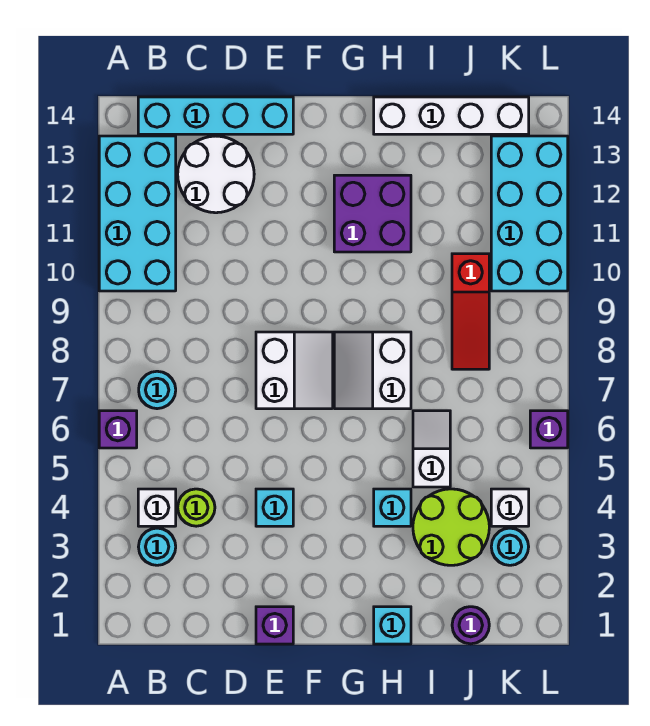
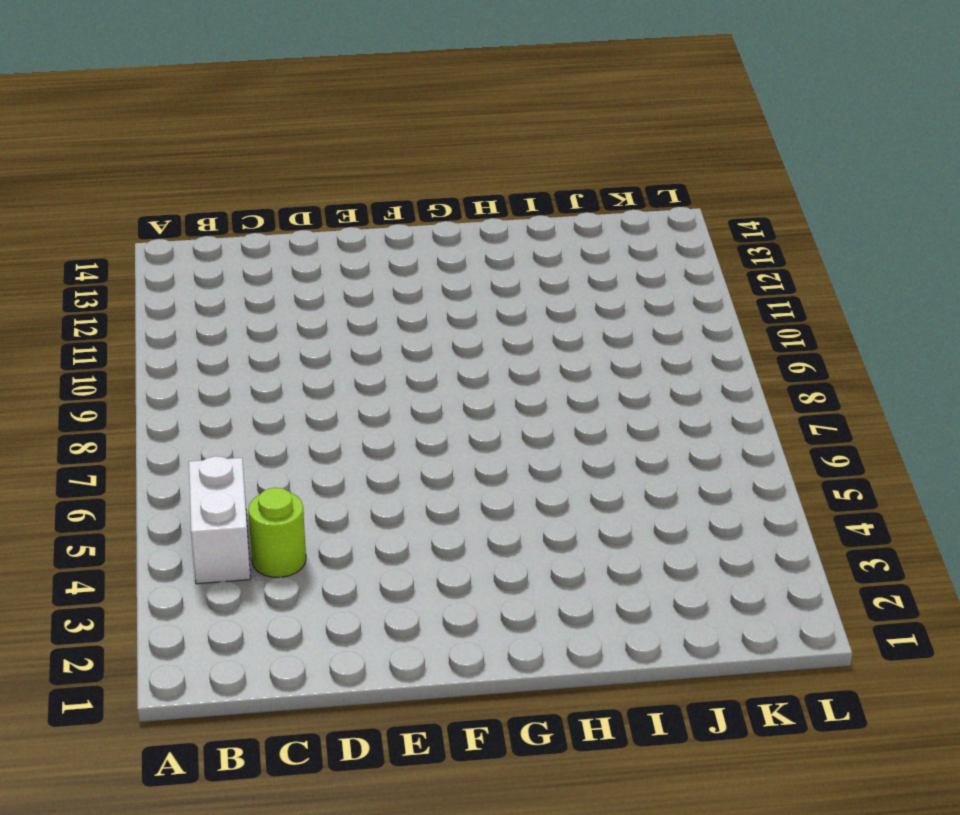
white 1x2 brick [189,456,250,584] -> white 1x1 brick [138,489,176,526]
none -> purple 1x1 brick [99,411,137,448]
none -> cyan 2x4 brick [99,136,176,291]
none -> cyan 1x1 round brick [139,528,176,565]

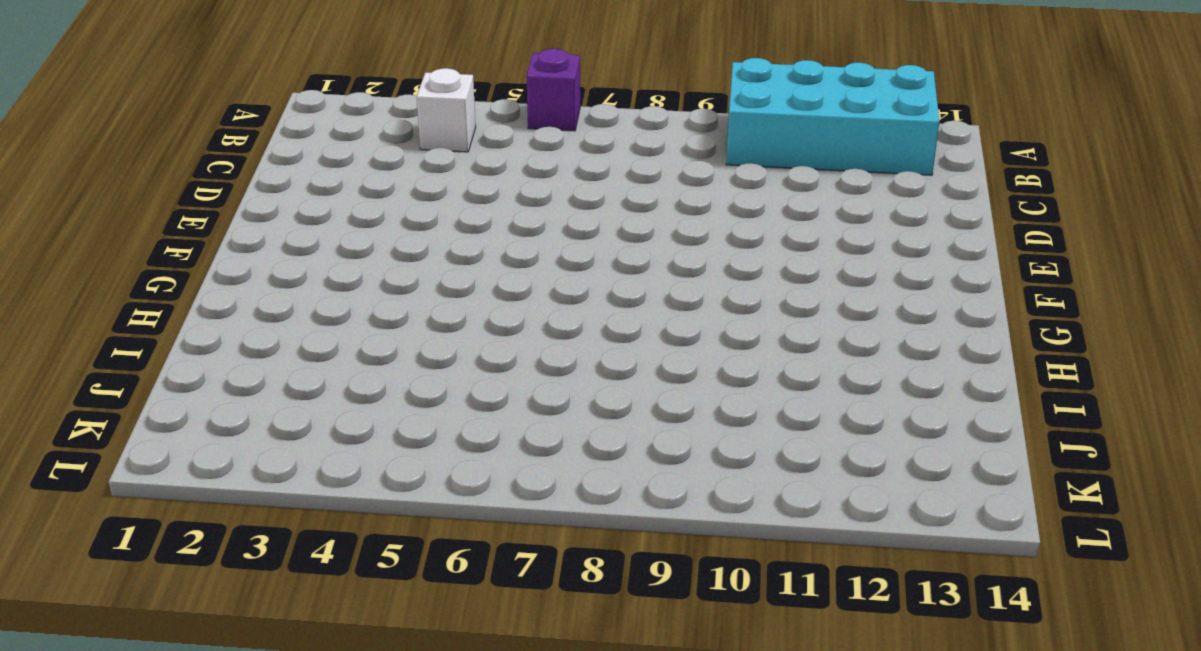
none -> cyan 1x1 round brick [139,528,176,565]
none -> cyan 1x1 round brick [139,371,176,409]
none -> cyan 1x4 brick [138,97,293,134]

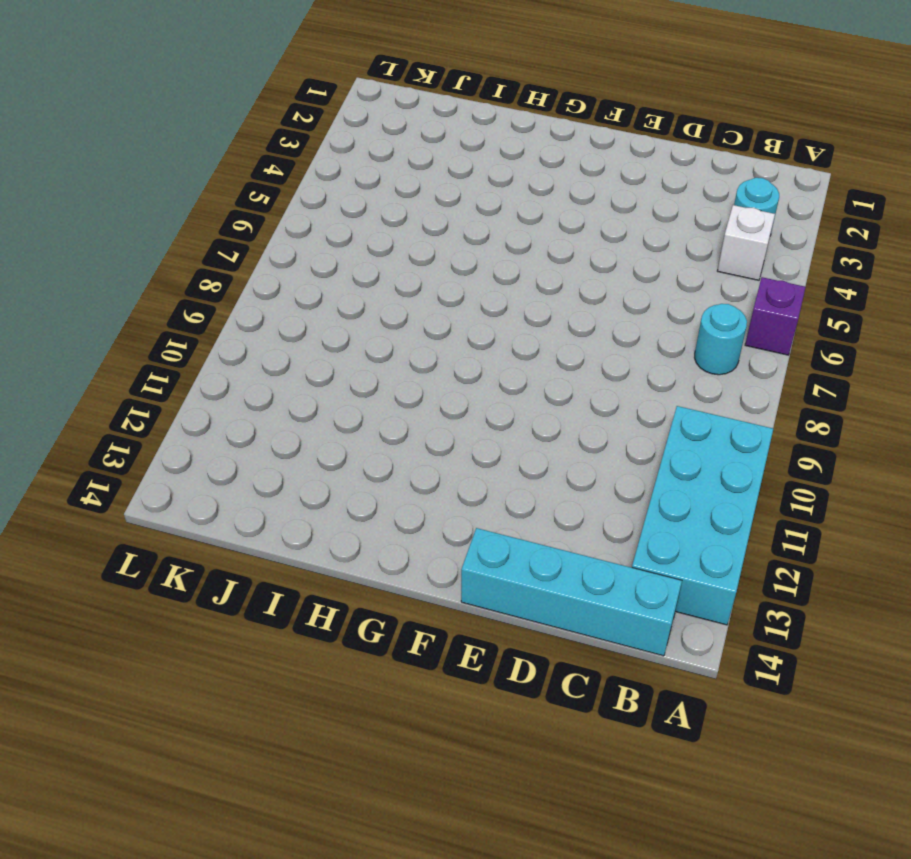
none -> lime 1x1 round brick [178,489,215,526]
none -> white 2x2 round brick [178,136,254,213]
none -> purple 1x1 brick [256,607,293,644]

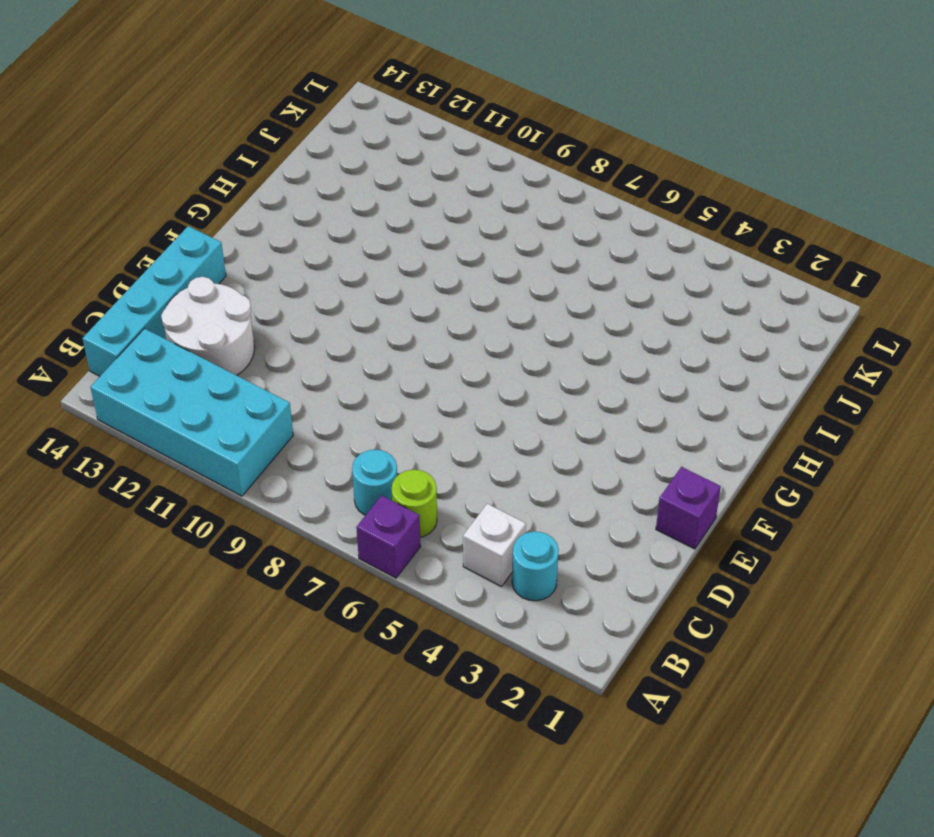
lime 1x1 round brick [392,470,437,537] -> lime 1x1 round brick moved to [178,489,215,526]
none -> cyan 1x1 brick [256,489,293,526]
none -> white 2x2 slope [256,332,333,409]
none -> white 2x2 slope [334,332,411,409]

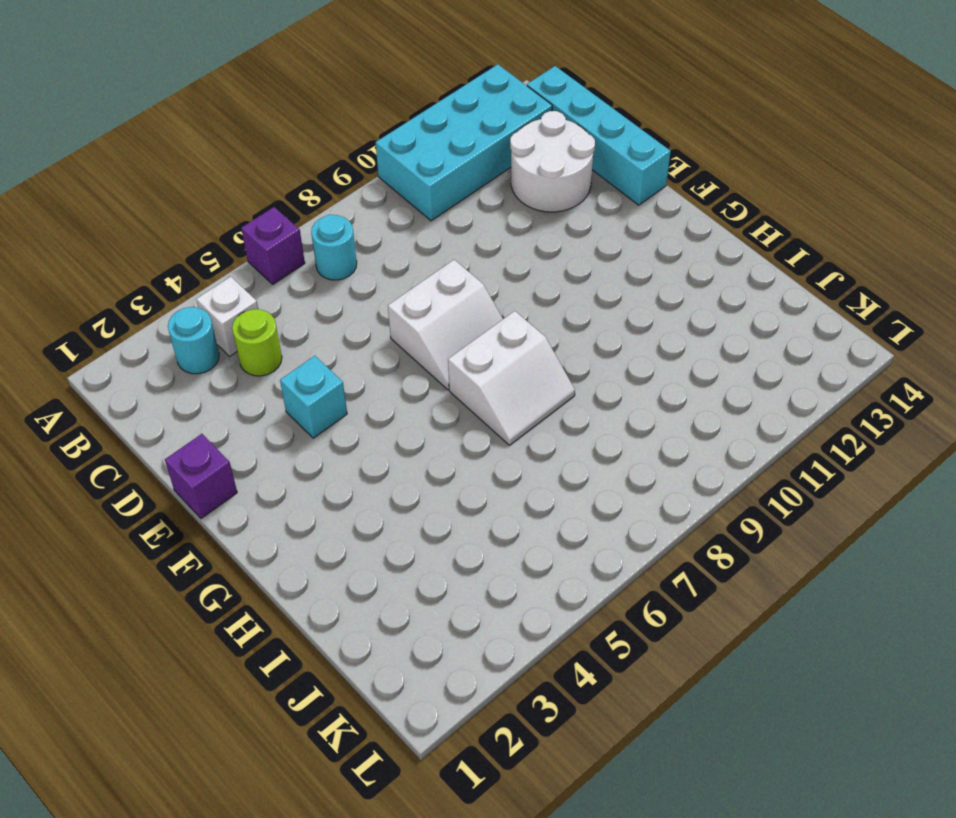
white 2x2 slope [448,311,575,445] -> white 2x2 slope turned to [334,332,411,409]
none -> purple 2x2 brick [334,175,411,252]
none -> cyan 1x1 brick [374,607,411,644]
none -> cyan 1x1 brick [374,489,411,526]

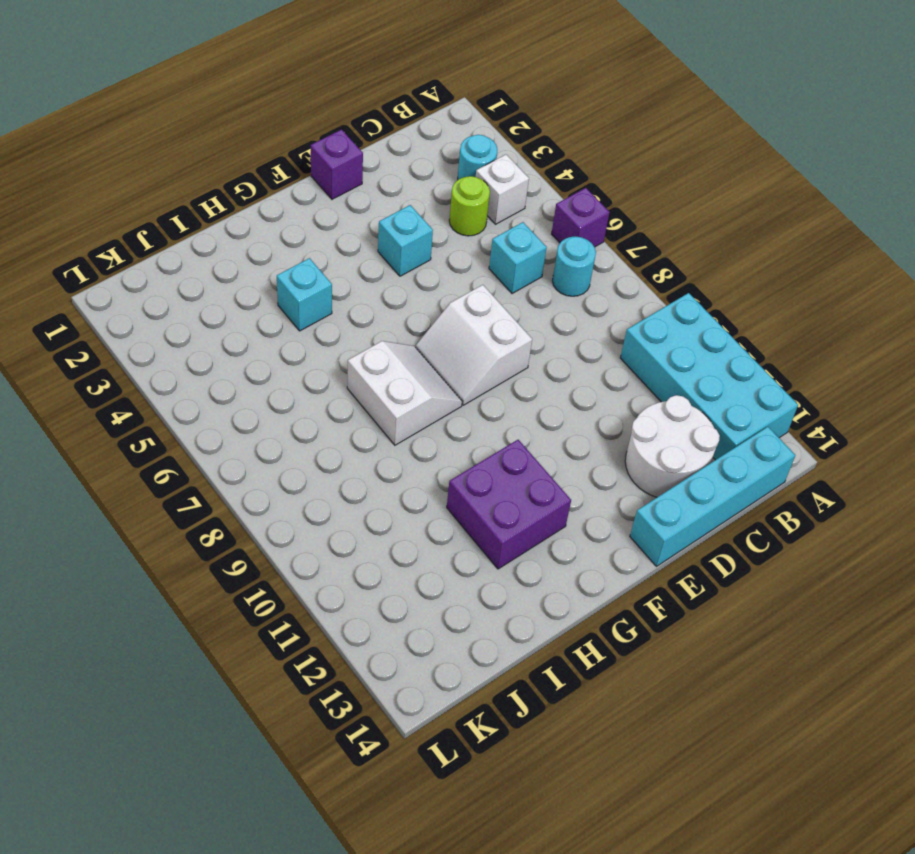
cyan 1x1 brick [489,222,547,294] -> cyan 1x1 brick moved to [374,607,411,644]
none -> white 1x4 brick [374,97,529,134]
none -> lime 2x2 round brick [413,489,489,565]
none -> white 1x2 slope [413,411,450,487]

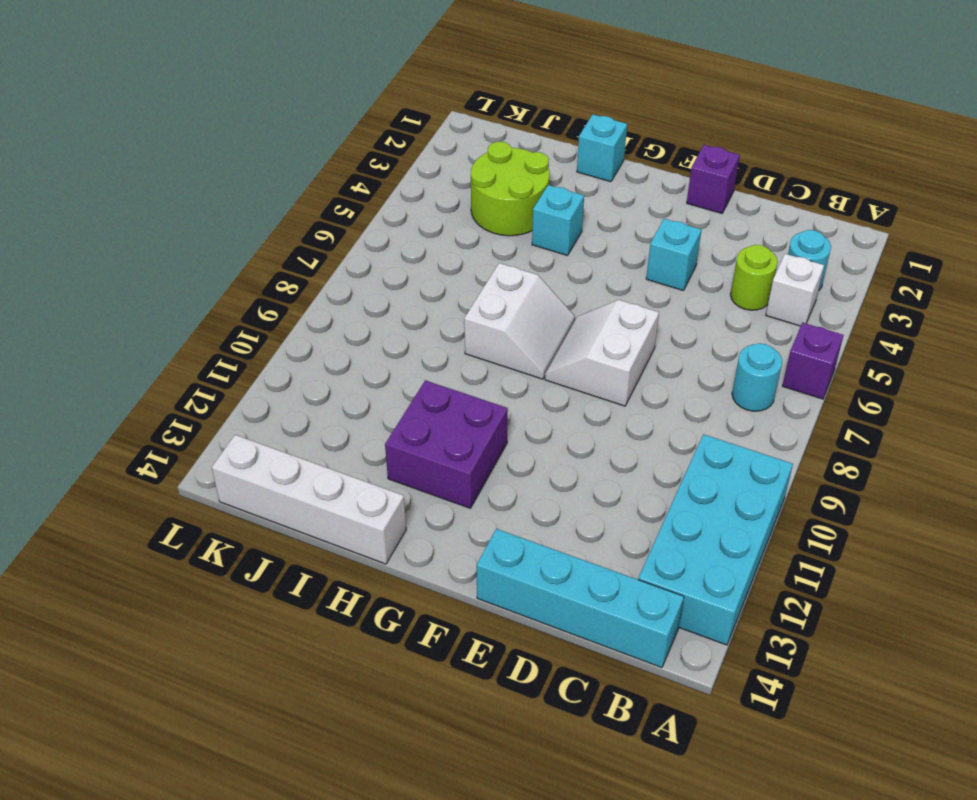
none -> white 2x2 round brick [178,136,254,213]
none -> white 1x2 slope [413,411,450,487]
none -> purple 1x1 round brick [452,607,489,644]

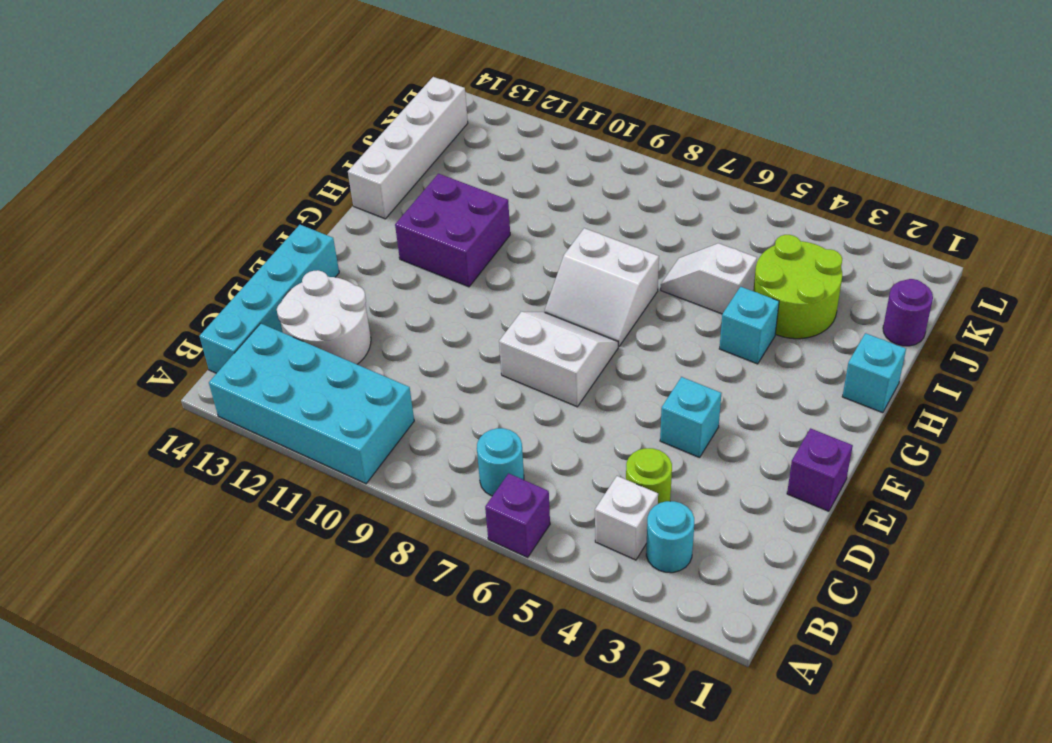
none -> red 1x3 slope [452,254,489,369]
none -> cyan 1x1 round brick [491,528,529,565]
none -> white 1x1 brick [491,489,529,526]

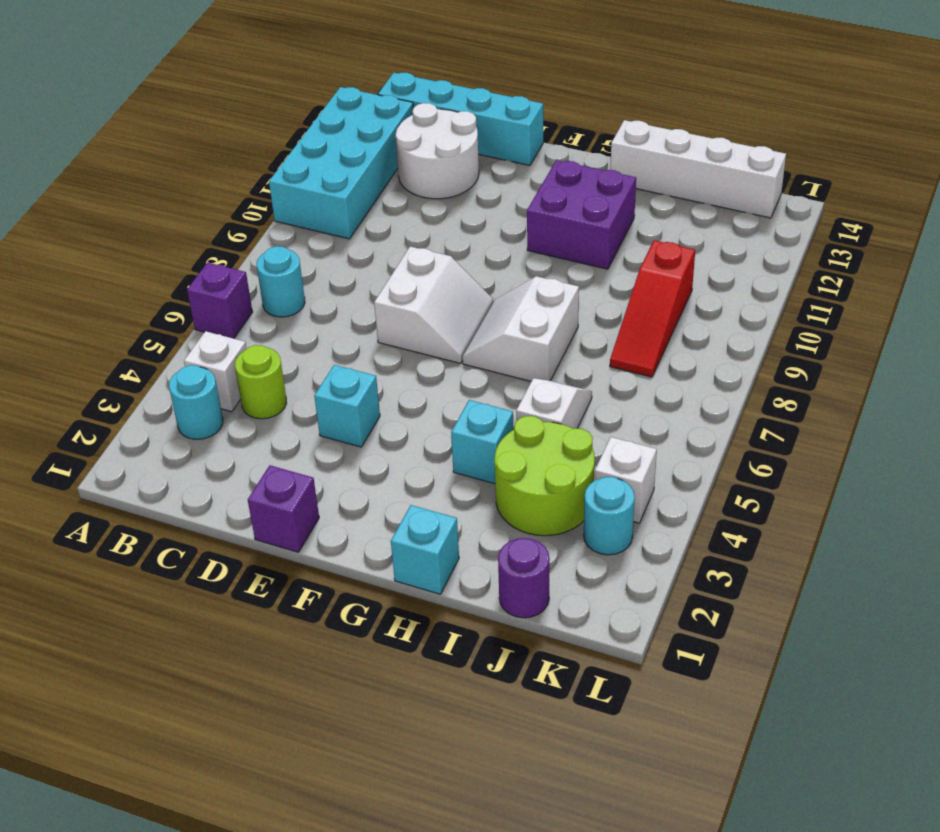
none -> cyan 2x4 brick [491,136,568,291]
none -> purple 1x1 brick [530,411,568,448]

